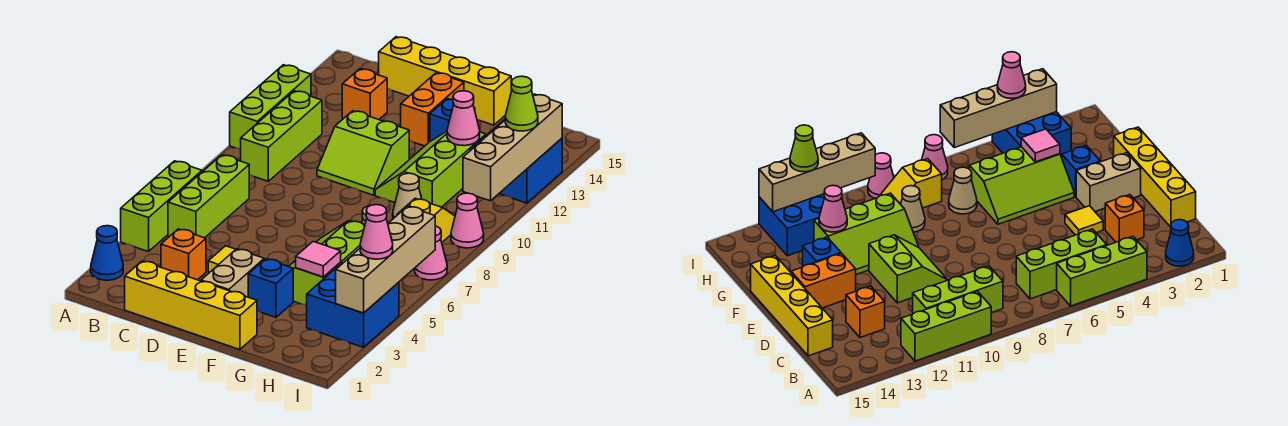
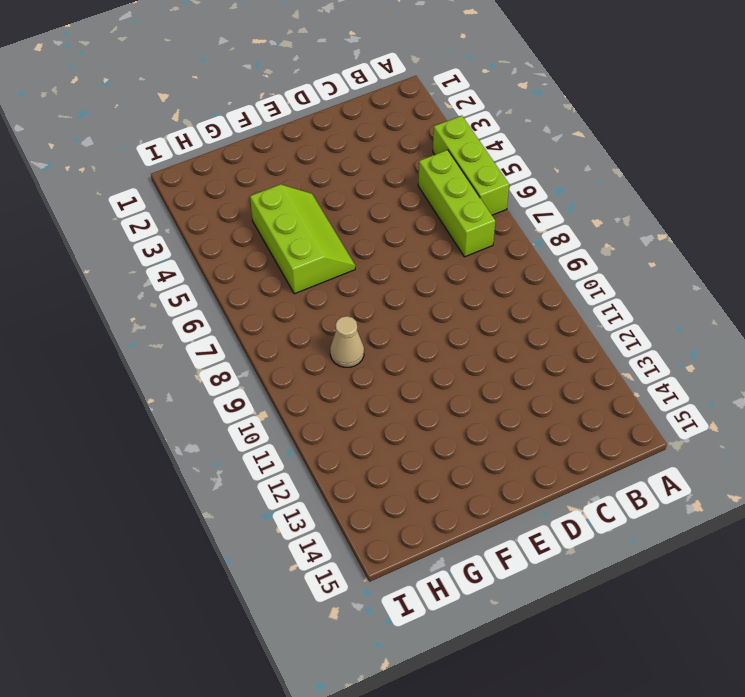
none -> blue 1x1 cone [91,226,123,280]
none -> lime 1x3 brick [230,65,311,149]
none -> lime 1x3 brick [241,91,322,181]
none -> yellow 1x4 brick [125,261,257,350]

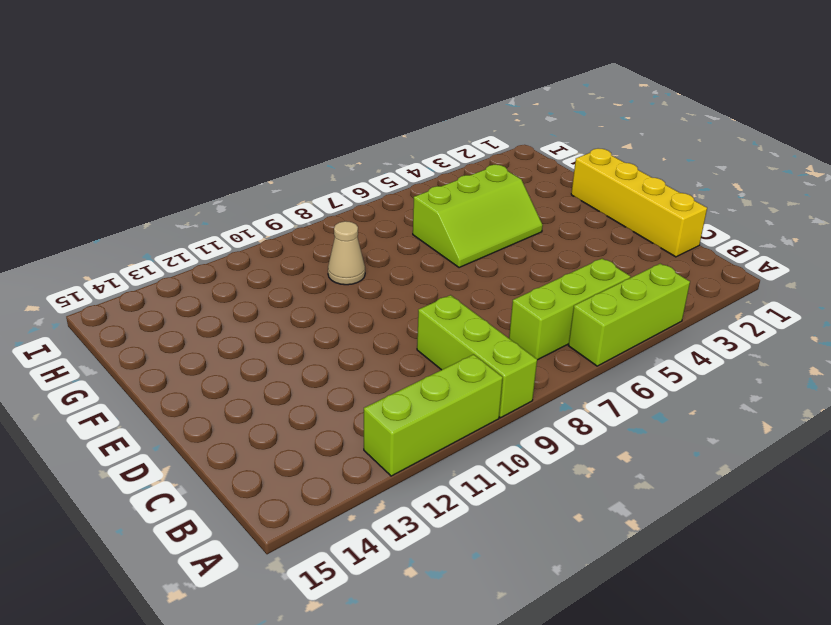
lime 1x3 brick [417,295,537,418] -> lime 1x3 brick turned to [241,91,322,181]
none -> blue 1x1 cone [91,226,123,280]
none -> orange 1x1 brick [161,229,206,280]
none -> orange 1x1 brick [342,69,387,120]
none -> yellow 1x4 brick [379,37,511,125]

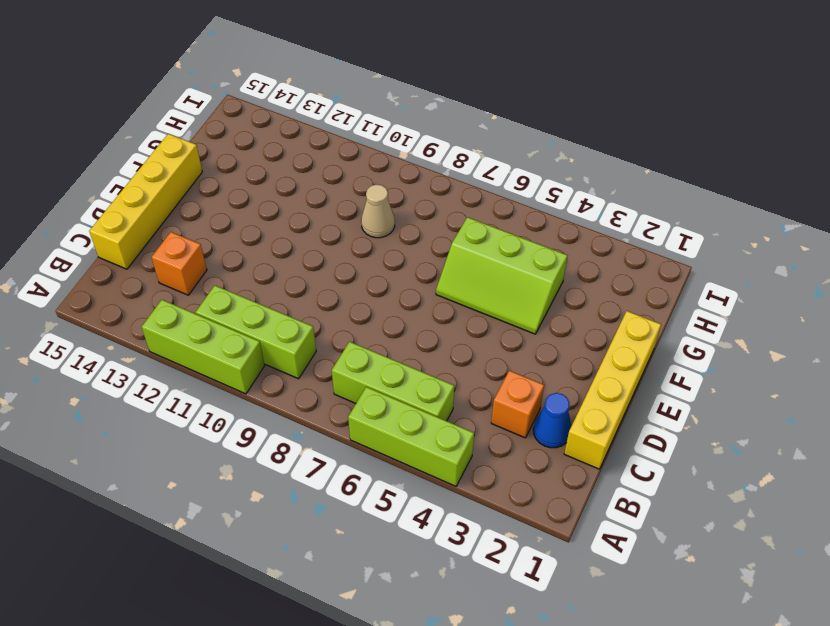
blue 1x1 cone [533,393,571,448] -> blue 1x1 cone moved to [91,226,123,280]
none -> yellow 1x1 tile [208,246,236,273]
none -> lime 2x2 slope [317,111,409,195]
none -> tan 1x2 brick [201,249,264,297]
none -> orange 1x2 brick [401,73,464,146]

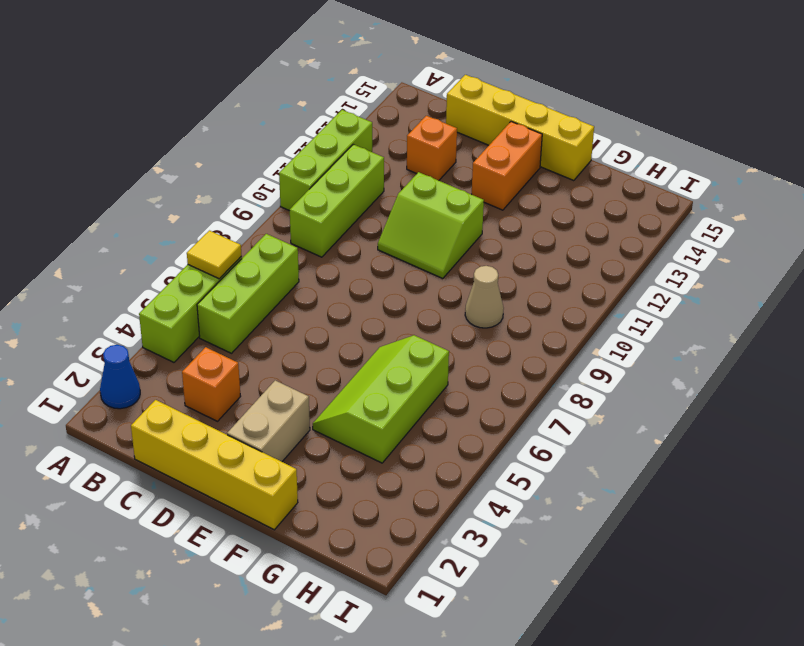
yellow 1x1 tile [187,231,242,279] -> yellow 1x1 tile moved to [208,246,236,273]
none -> blue 1x1 brick [248,259,293,317]
none -> lime 2x3 slope [375,131,486,207]
none -> blue 1x1 brick [430,99,475,141]
none -> tan 1x1 cone [949,167,977,214]

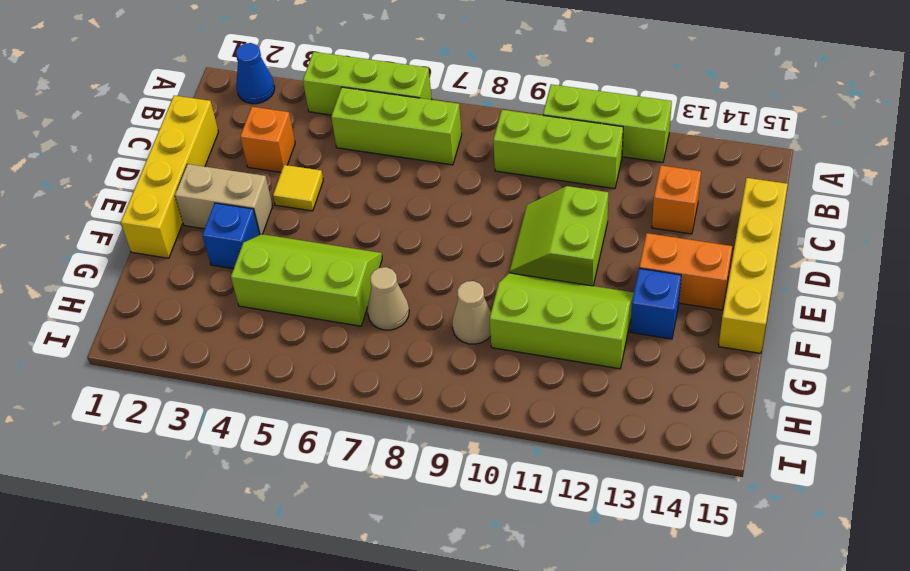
none -> blue 2x2 brick [307,263,399,347]
none -> yellow 1x2 slope [397,198,455,242]
none -> blue 2x2 brick [470,119,562,203]
none -> pink 1x1 cone [415,226,447,280]

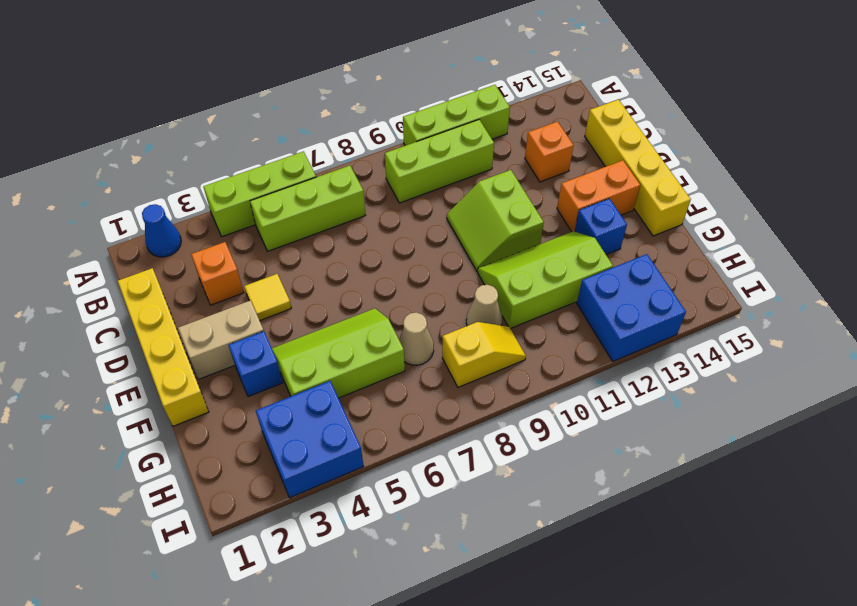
none -> pink 1x1 cone [415,226,447,280]
none -> pink 1x1 cone [451,193,484,248]
none -> pink 1x1 tile [296,241,341,277]
none -> pink 1x1 cone [447,91,480,146]

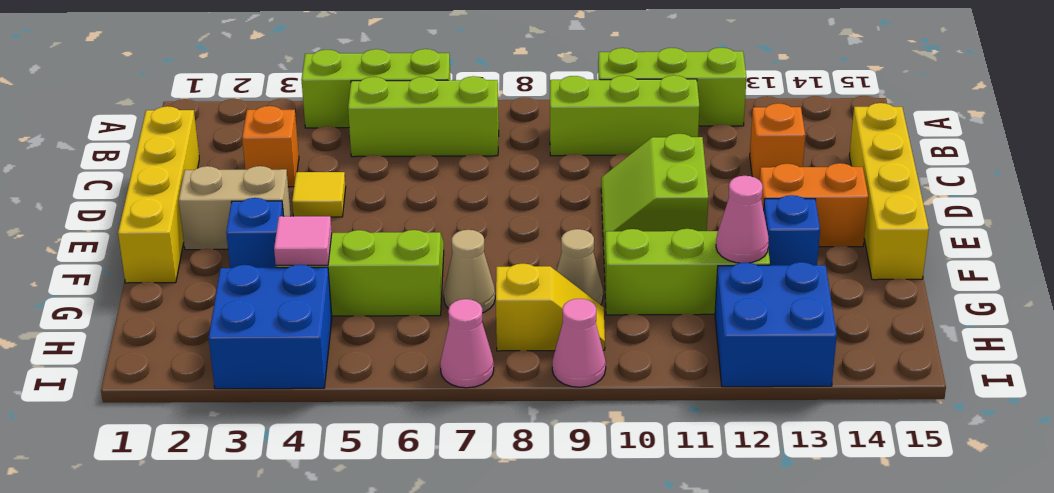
none -> blue 1x1 cone [91,226,123,280]
none -> tan 1x4 brick [336,206,435,313]
none -> tan 1x4 brick [463,94,562,201]
none -> pink 1x1 cone [360,205,393,259]

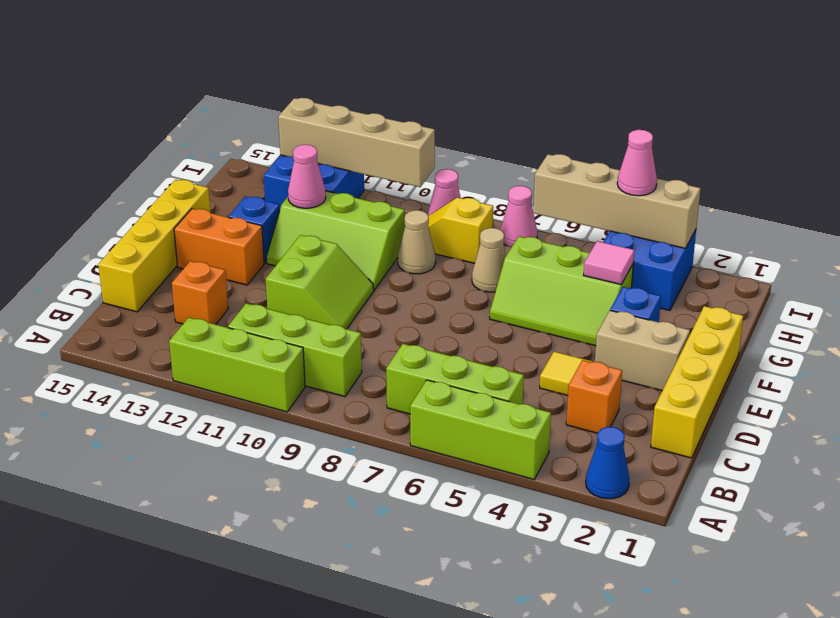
none -> lime 1x1 cone [505,76,538,131]

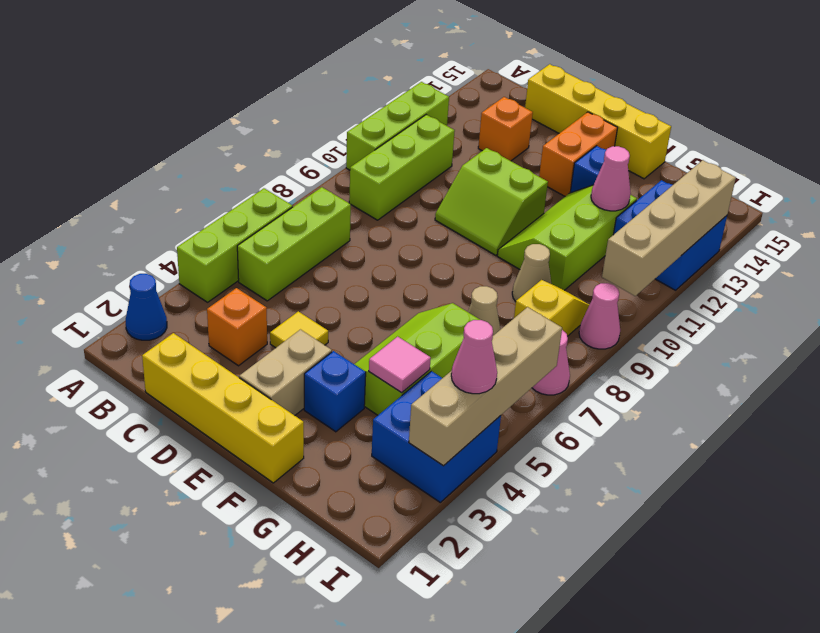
none -> lime 1x1 cone [505,76,538,131]

